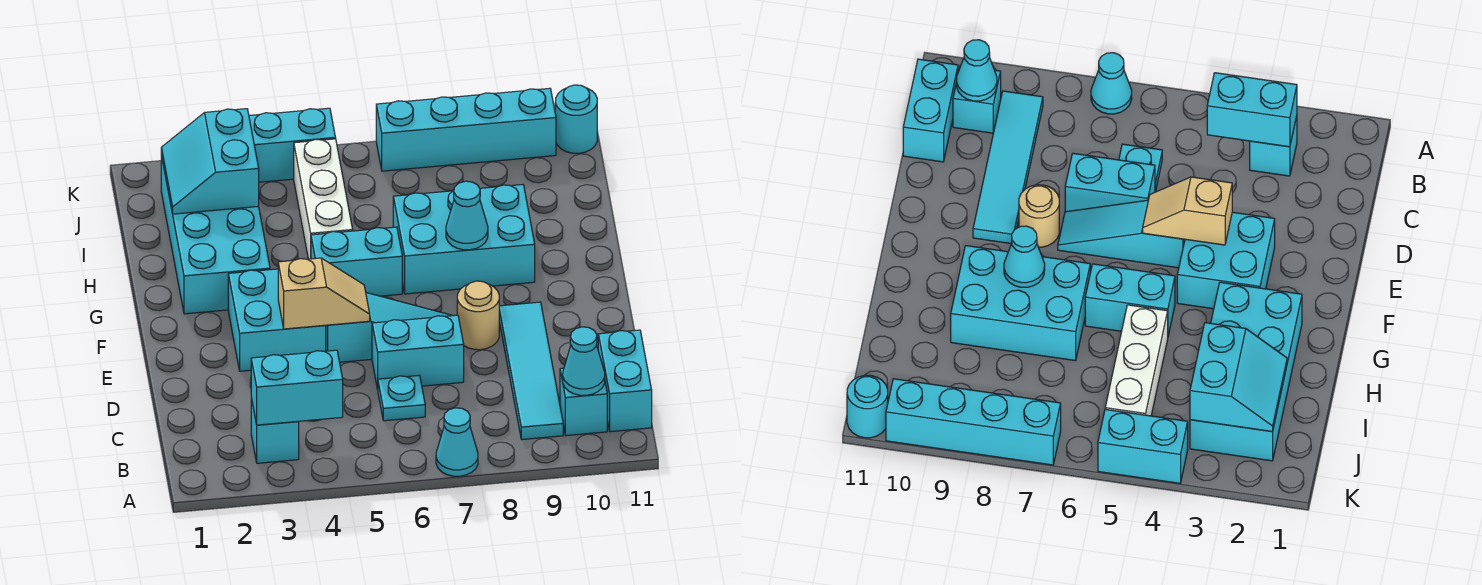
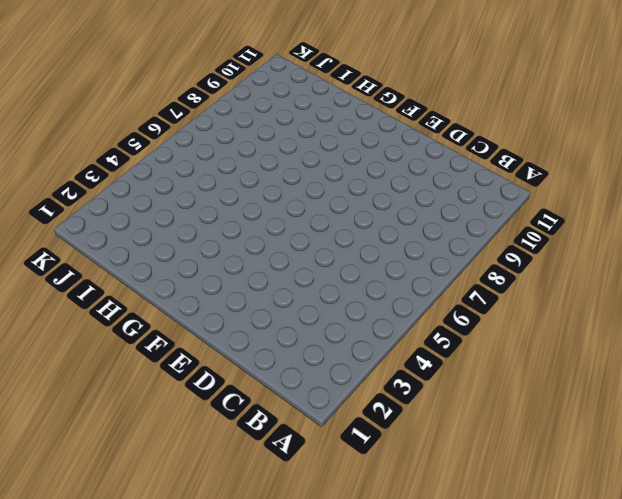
none -> cyan 1x1 cone [436,408,478,476]
none -> cyan 1x1 brick [251,398,299,463]
none -> cyan 1x4 tile [499,302,563,440]

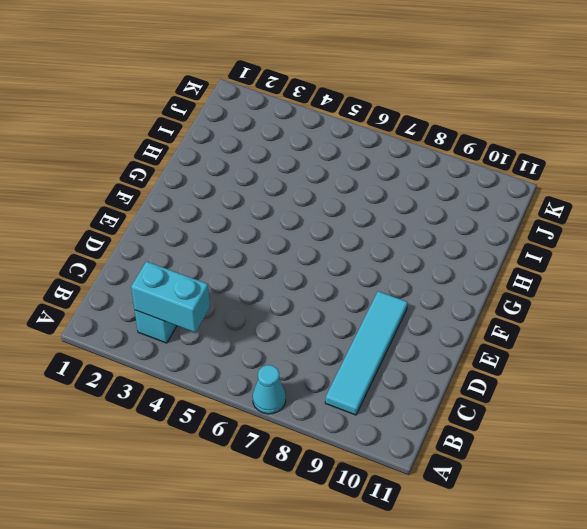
none -> cyan 1x1 brick [560,368,607,436]
none -> cyan 1x2 brick [598,330,652,432]
none -> cyan 1x1 plate [378,375,425,421]

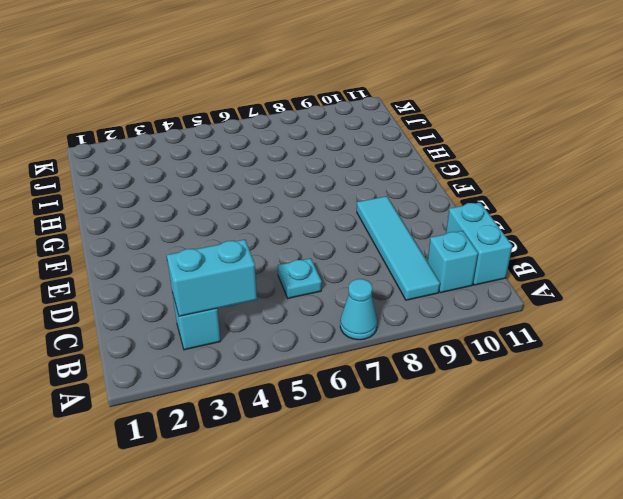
none -> cyan 1x2 brick [372,315,464,389]
none -> cyan 2x2 brick [228,269,326,371]
none -> cyan 1x3 slope [326,293,452,362]

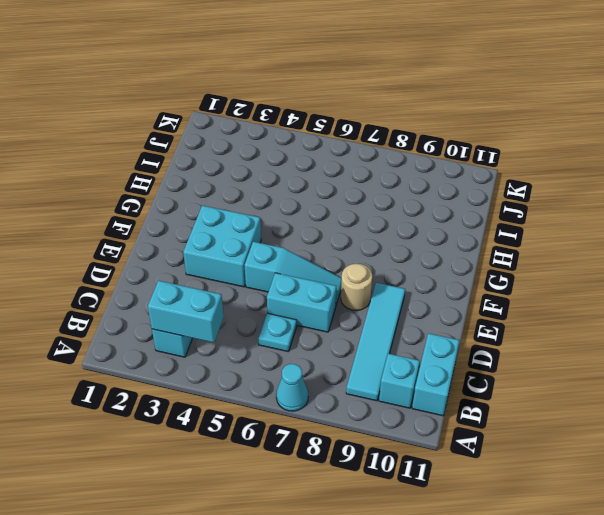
none -> cyan 2x4 brick [161,155,270,314]
none -> cyan 1x2 brick [311,227,402,296]
none -> cyan 2x3 brick [393,185,535,294]

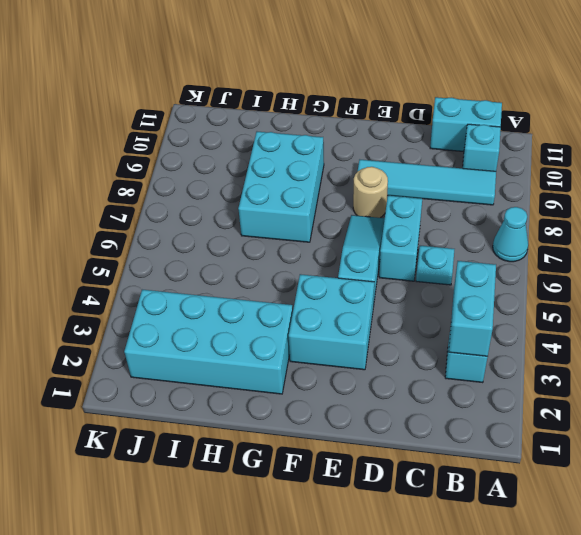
none -> cyan 1x2 brick [311,227,402,296]
none -> white 1x3 brick [294,139,353,259]
none -> cyan 1x2 brick [249,108,336,182]

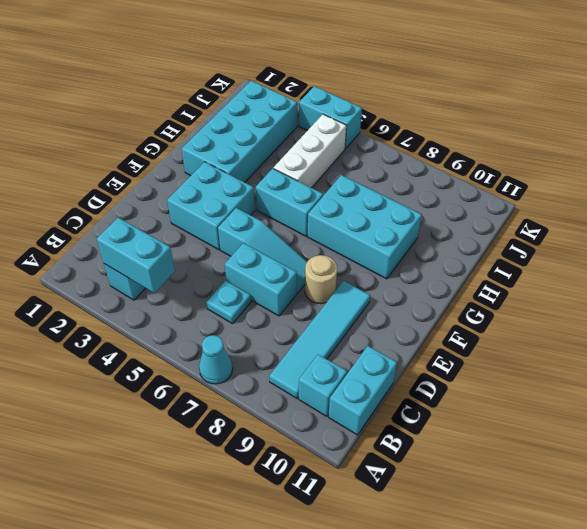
none -> cyan 1x4 brick [376,88,556,171]
none -> cyan 1x1 round brick [555,85,597,153]
none -> cyan 1x1 cone [563,327,605,395]

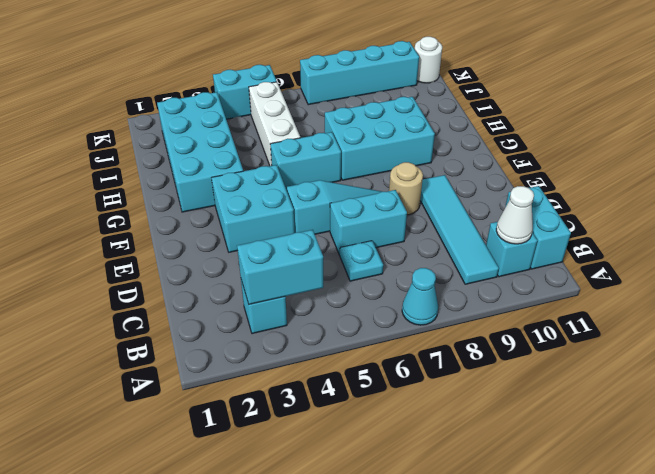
white 1x1 cone [496,186,534,244] -> cyan 1x1 cone [563,327,605,395]
white 1x1 round brick [415,37,442,83] -> cyan 1x1 round brick [555,85,597,153]
none -> tan 1x2 slope [278,258,370,329]
none -> cyan 1x1 cone [446,181,488,250]
none -> cyan 2x2 slope [161,109,259,214]

